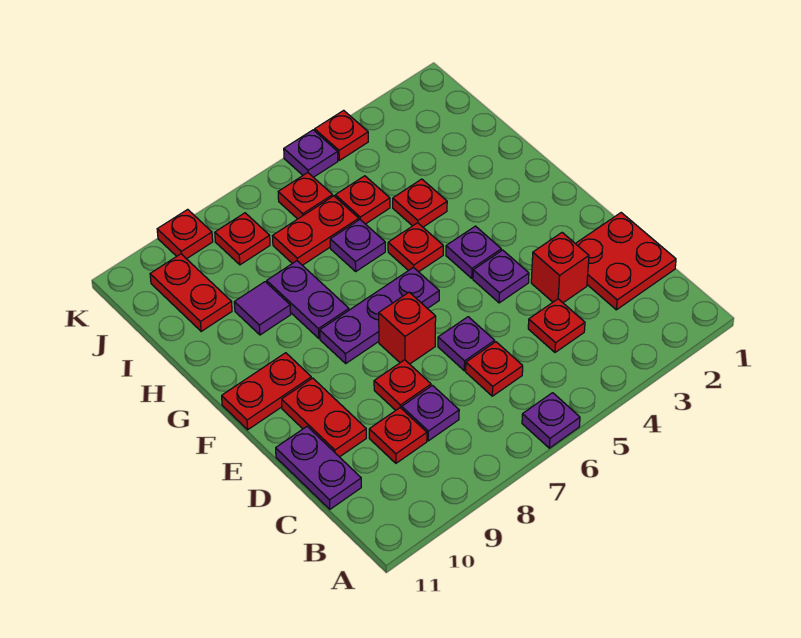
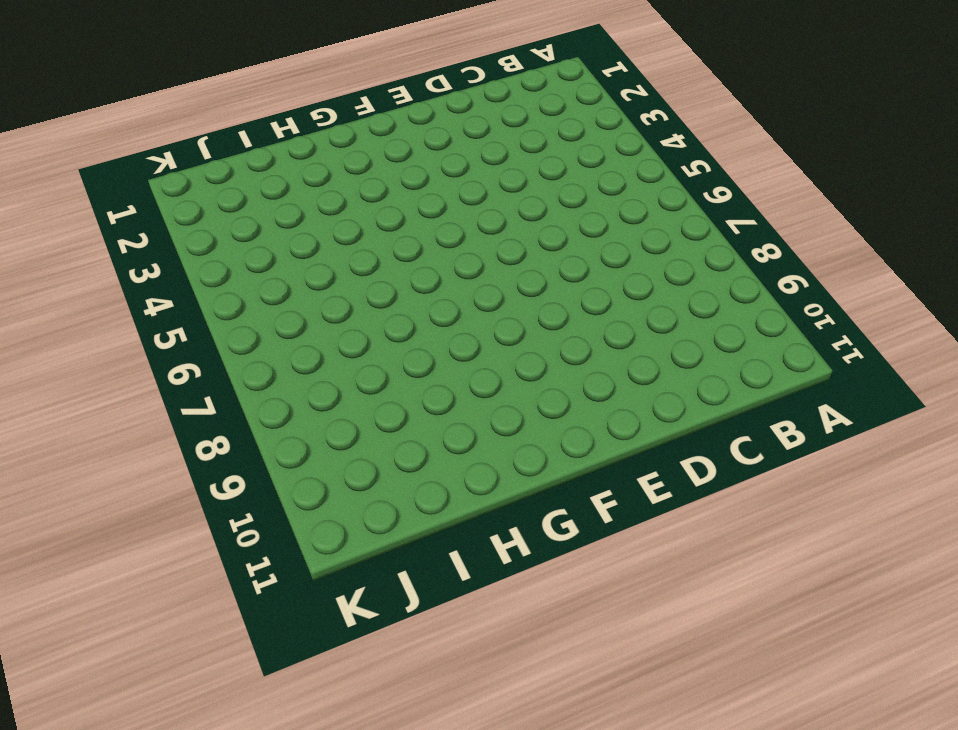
none -> purple 1x1 plate [522,393,580,448]
none -> red 2x2 plate [575,213,676,310]
none -> red 1x1 plate [528,299,585,352]

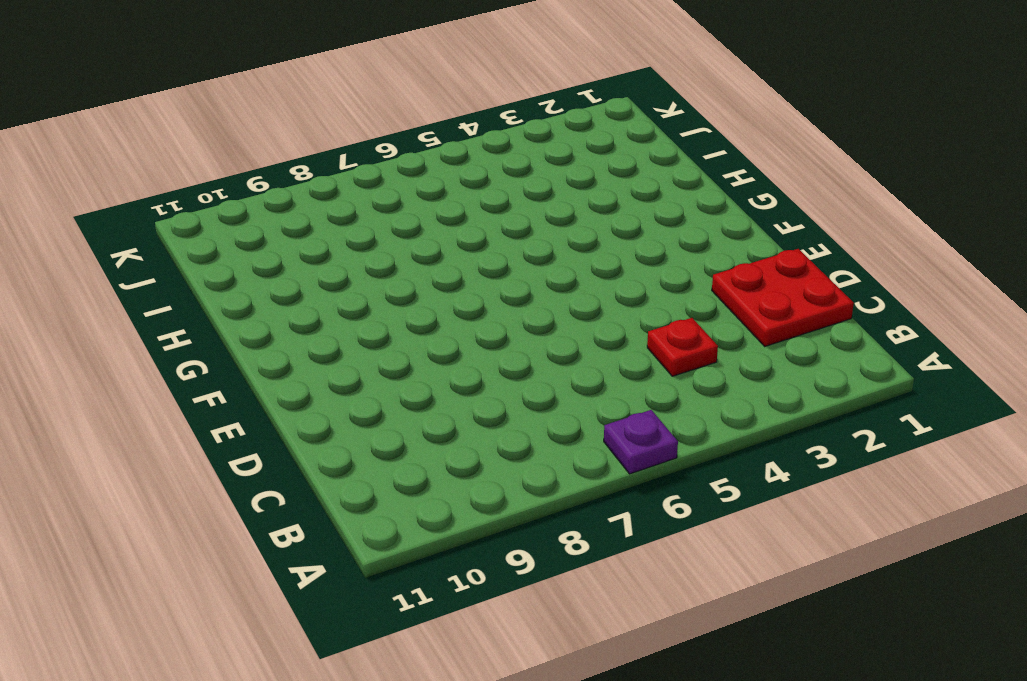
none -> red 1x1 plate [466,342,523,396]
none -> purple 1x1 plate [402,385,459,441]
none -> red 1x1 plate [369,408,427,463]

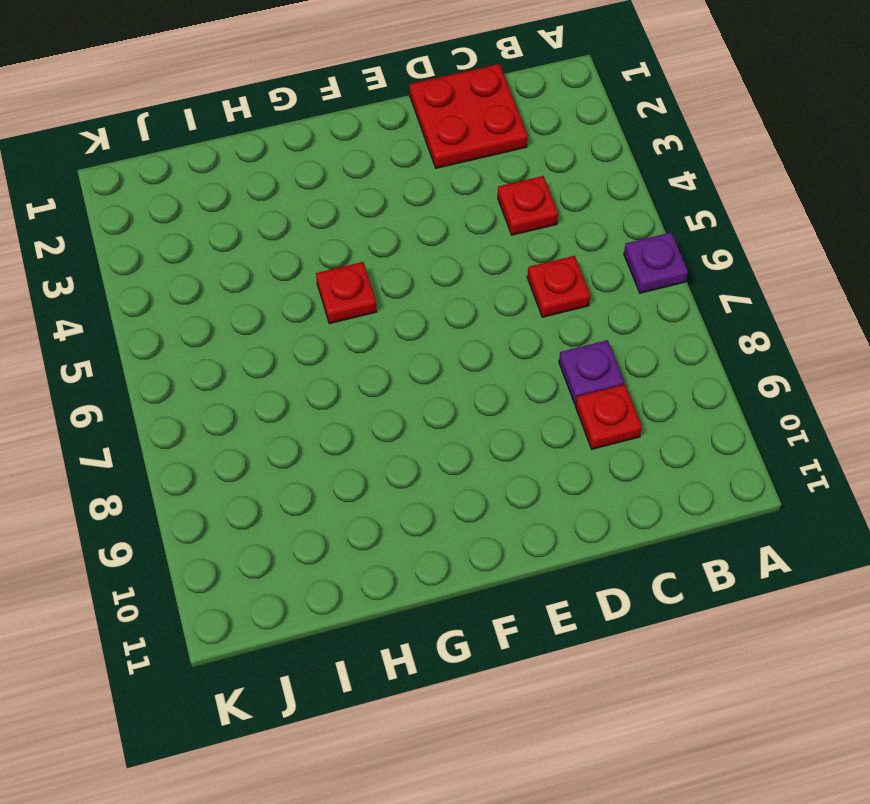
none -> purple 1x2 plate [276,426,361,509]
none -> red 1x1 brick [531,233,589,303]
none -> purple 1x1 plate [438,317,495,371]

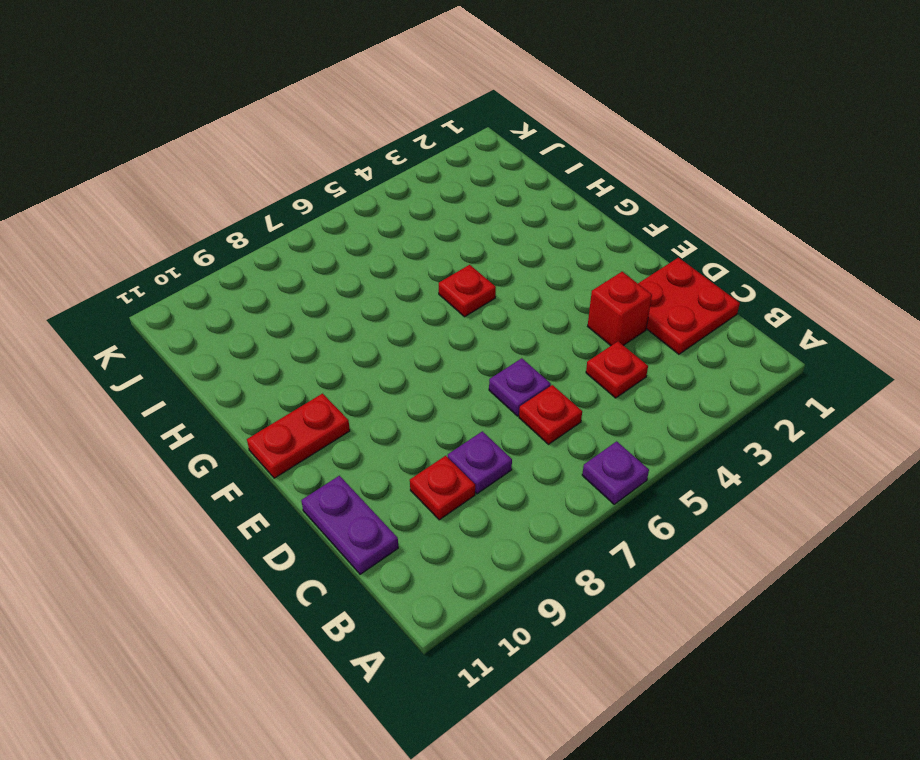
none -> red 1x1 plate [374,360,431,410]
none -> red 1x2 plate [282,378,366,457]
none -> purple 1x1 plate [473,250,529,303]

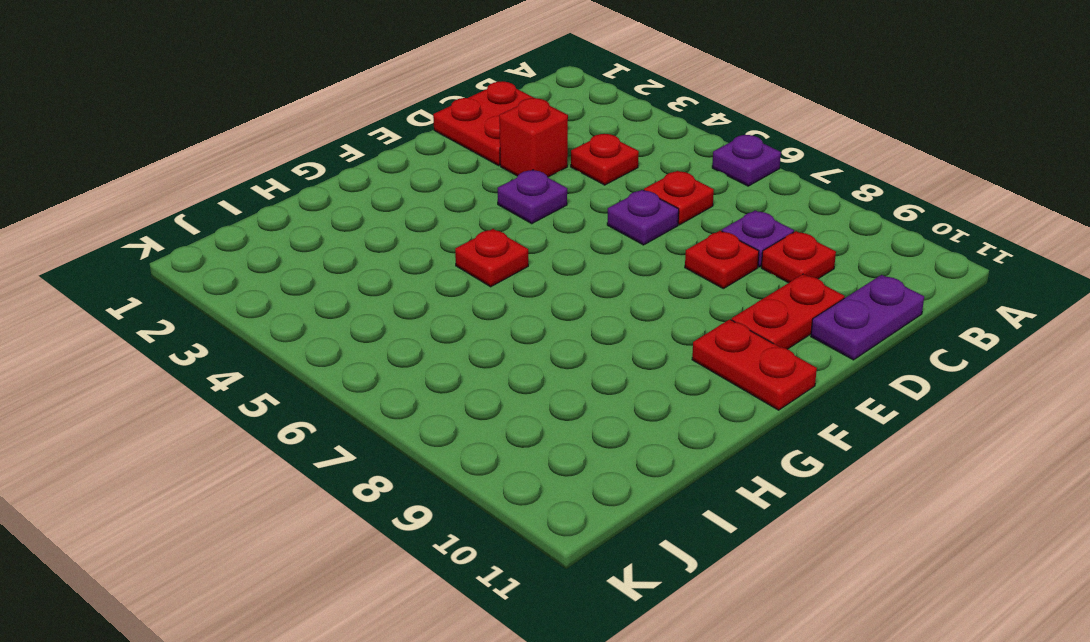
none -> red 1x1 brick [379,292,436,364]
none -> purple 1x1 plate [446,226,501,278]
none -> purple 1x3 plate [320,267,439,363]

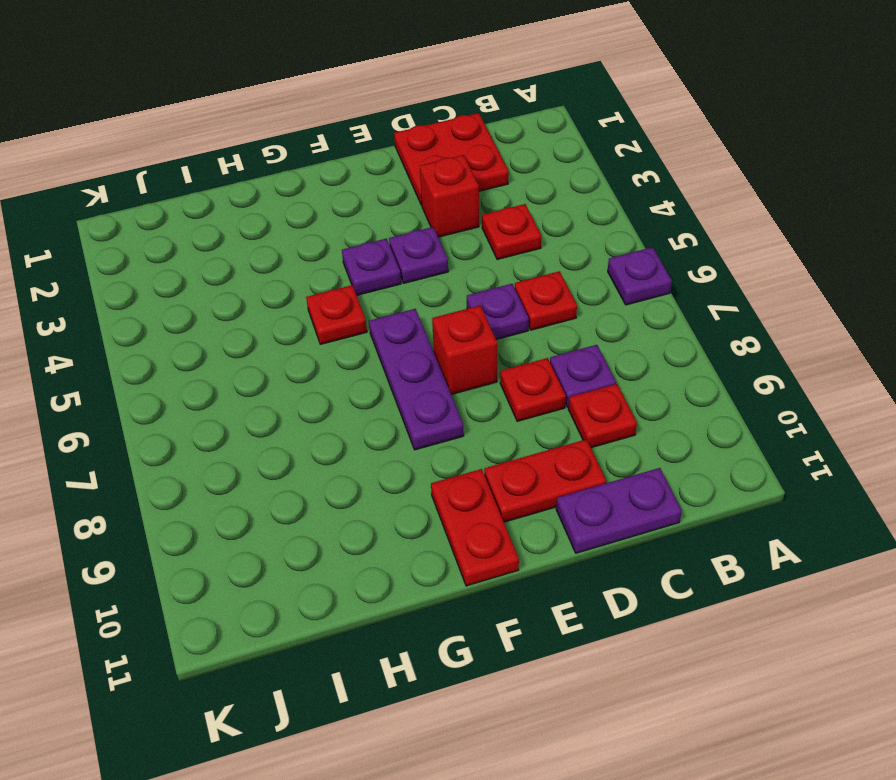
none -> purple 1x2 plate [267,261,349,338]
none -> red 1x1 plate [393,179,447,227]
none -> purple 1x1 plate [330,220,385,271]

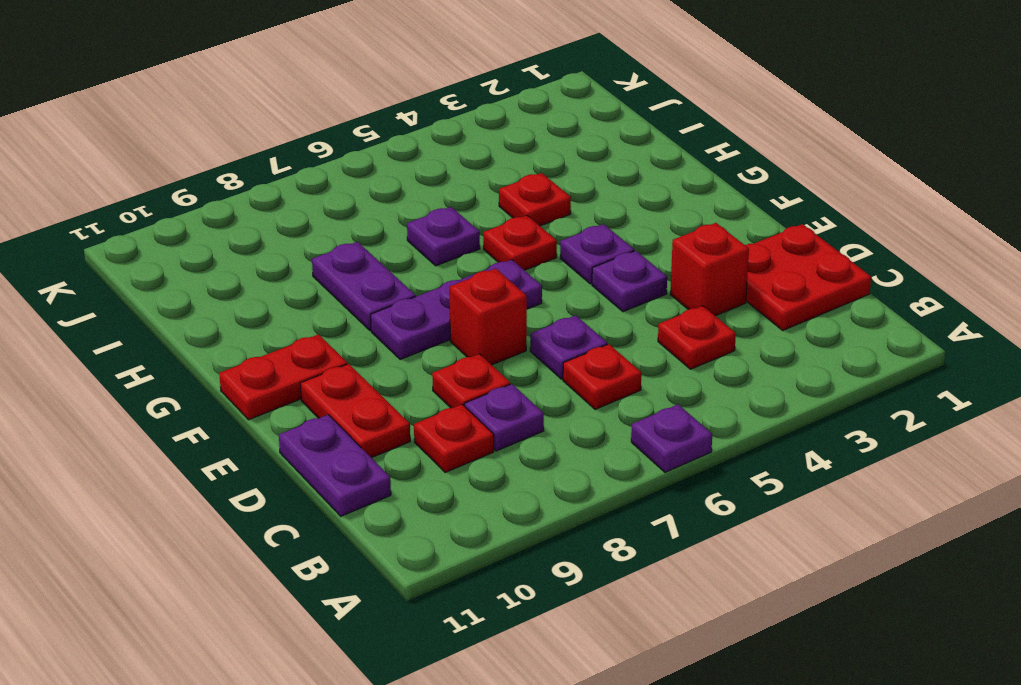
none -> purple 1x1 tile [234,282,291,335]
none -> red 1x1 plate [335,176,390,224]
none -> red 1x2 plate [273,196,359,265]

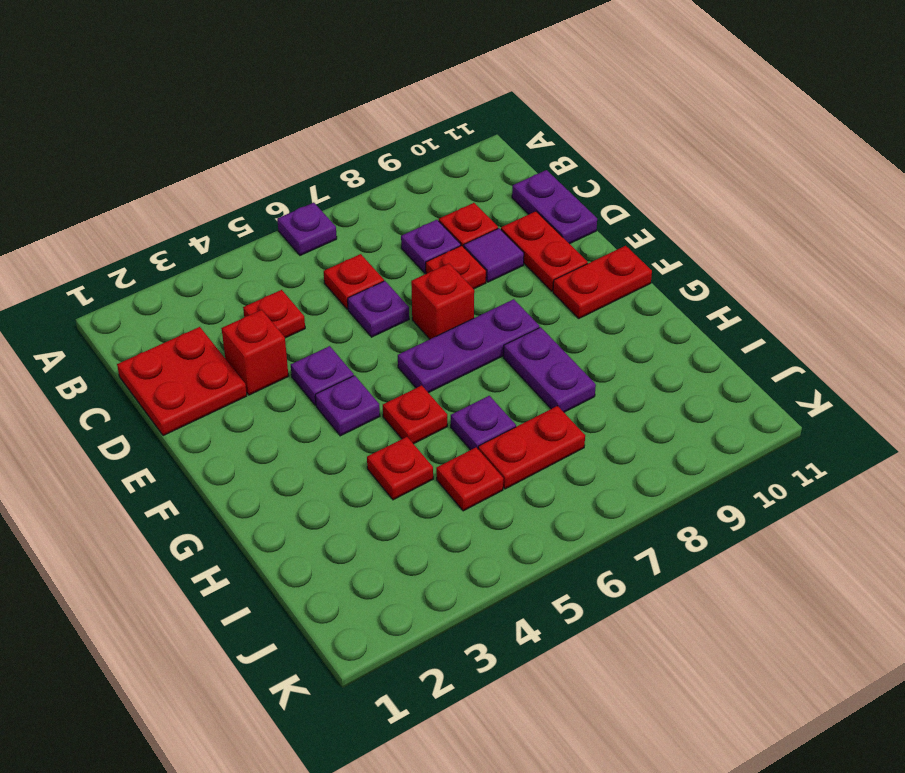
purple 1x1 tile [464,228,524,282] -> purple 1x1 tile moved to [234,282,291,335]
none -> red 1x2 plate [150,254,232,331]
none -> red 1x1 plate [278,173,333,219]
none -> red 1x1 plate [215,213,270,265]

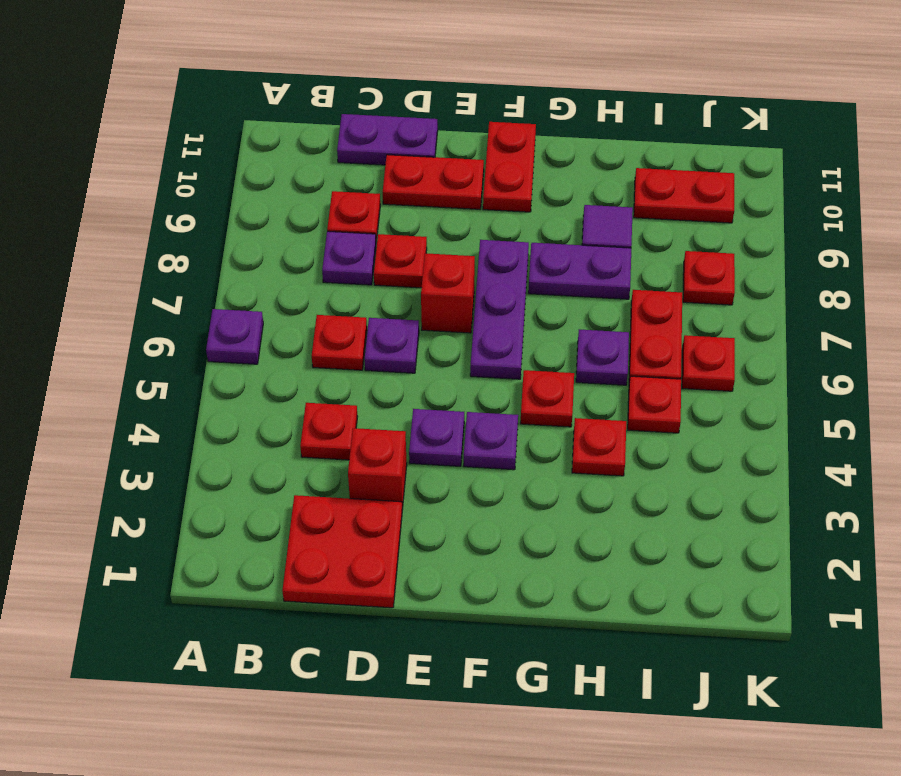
none -> red 1x1 plate [315,110,368,160]
none -> purple 1x1 plate [284,130,338,177]
none -> red 1x1 plate [157,209,213,259]

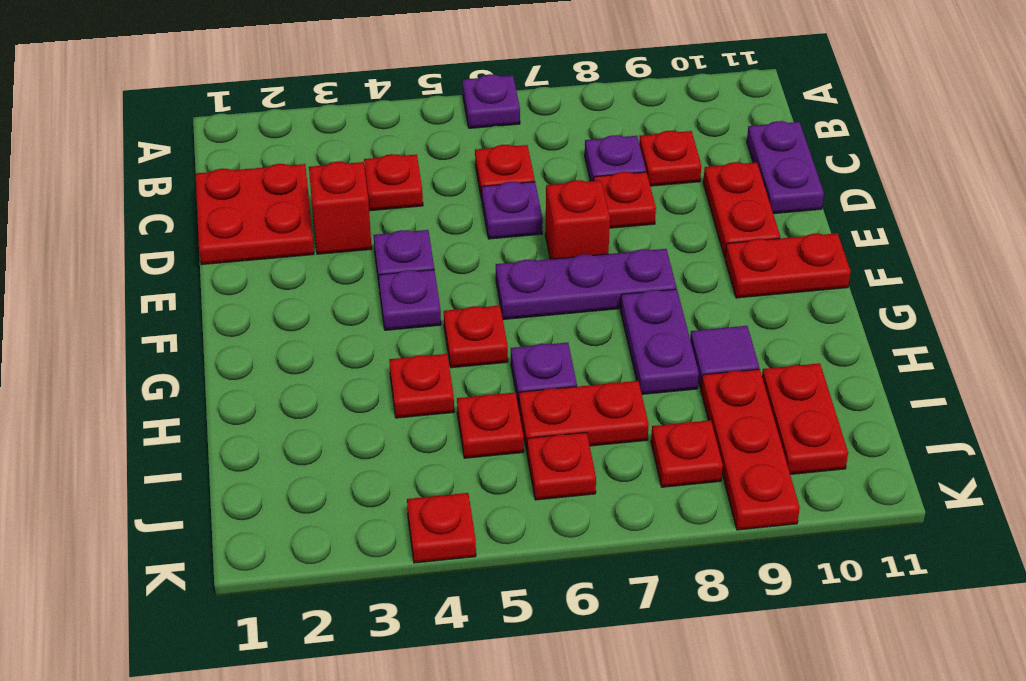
red 1x3 plate [701,369,800,530] -> red 1x1 plate [157,209,213,259]
none -> purple 1x1 plate [284,130,338,177]

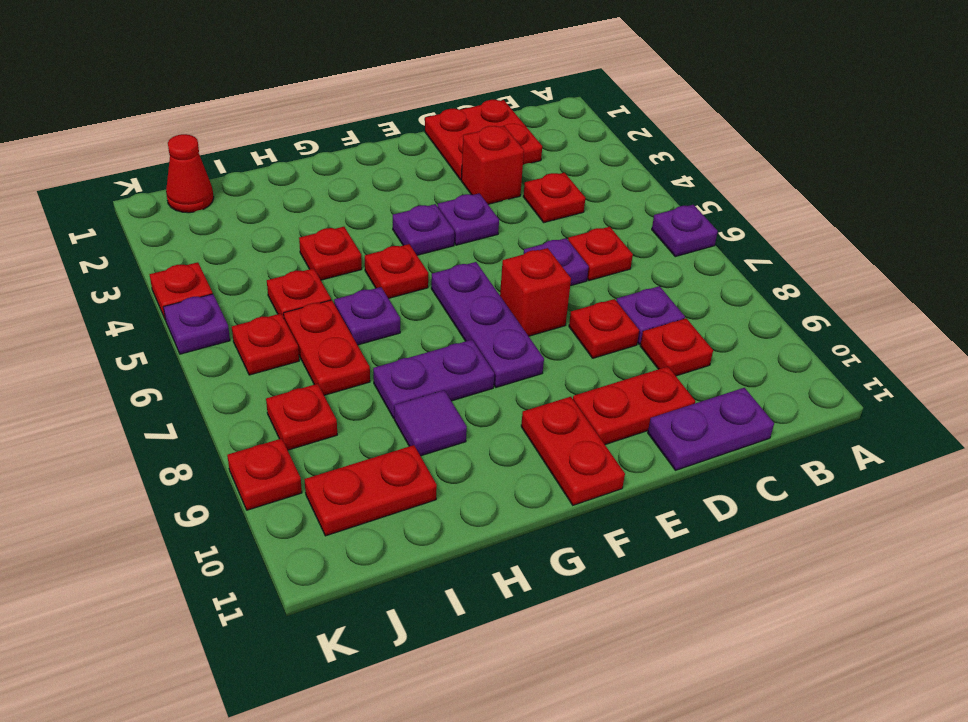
red 1x1 cone [166,134,214,213] -> none

